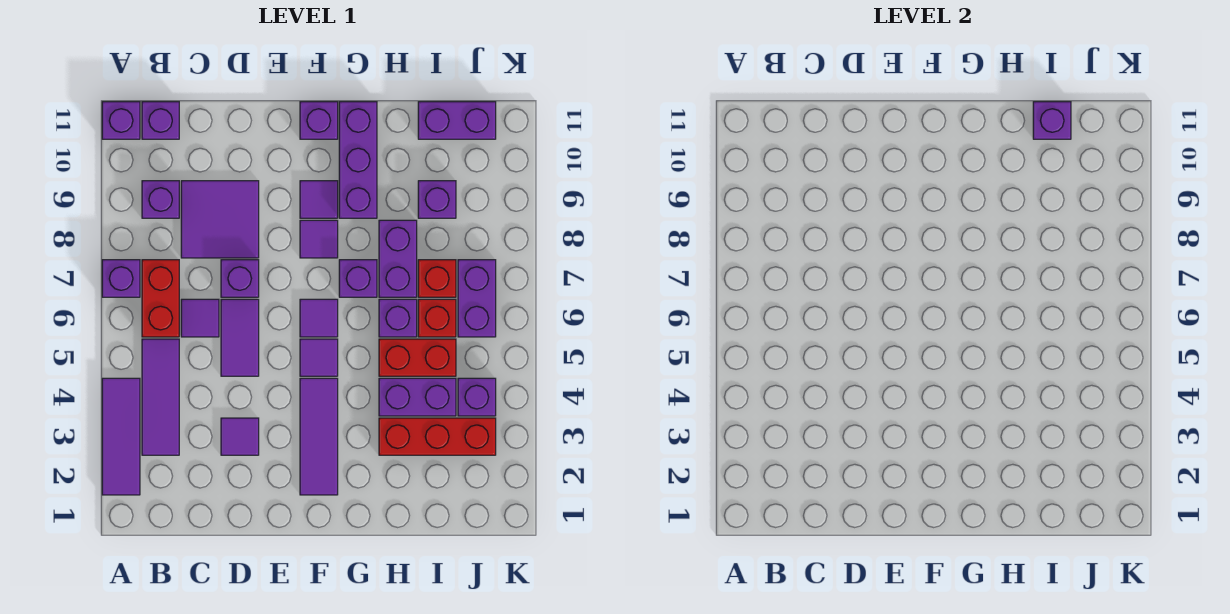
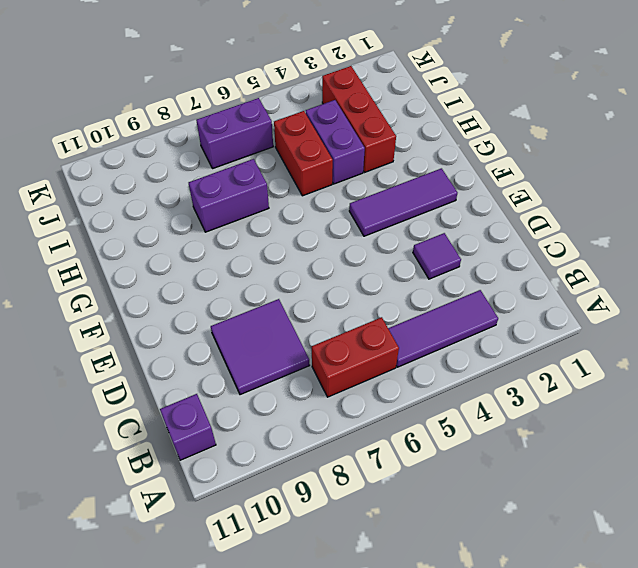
none -> purple 1x3 tile [102,378,140,495]
none -> purple 1x1 brick [102,260,140,297]
none -> purple 1x1 brick [102,102,140,139]
none -> purple 1x1 brick [142,181,179,218]

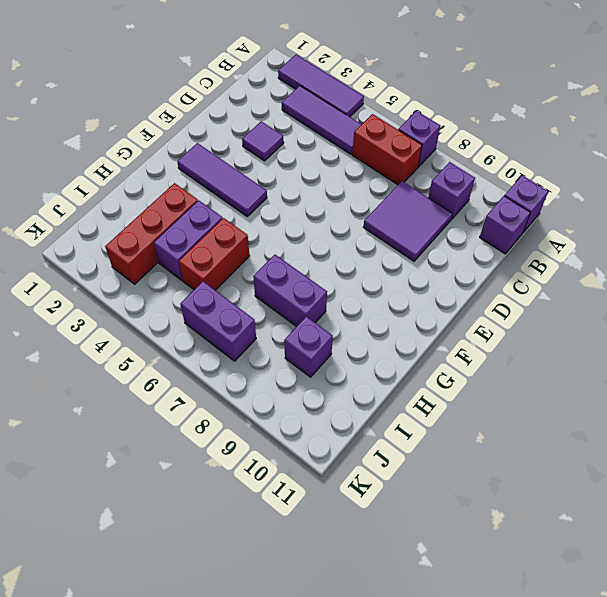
none -> purple 1x1 tile [181,299,219,337]
none -> purple 1x2 tile [221,299,259,376]
none -> purple 1x1 brick [221,260,259,297]
none -> purple 1x1 tile [300,339,338,376]

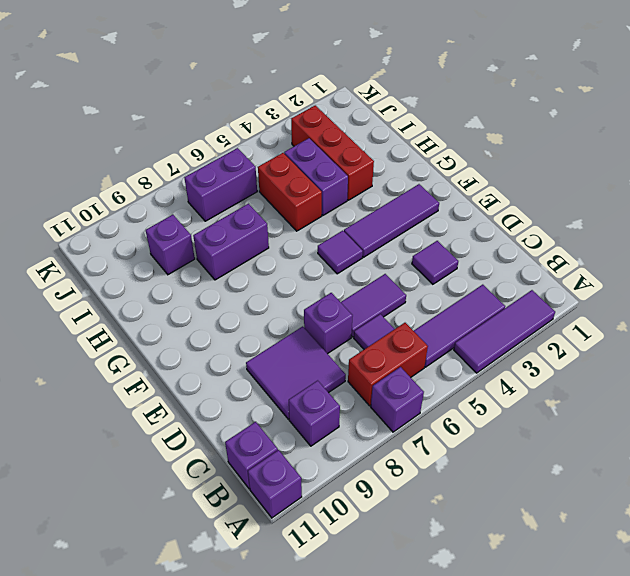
none -> purple 1x1 tile [300,299,338,337]
none -> purple 1x1 tile [300,220,338,258]
none -> purple 1x1 tile [300,181,338,218]
none -> purple 1x1 brick [300,102,338,139]

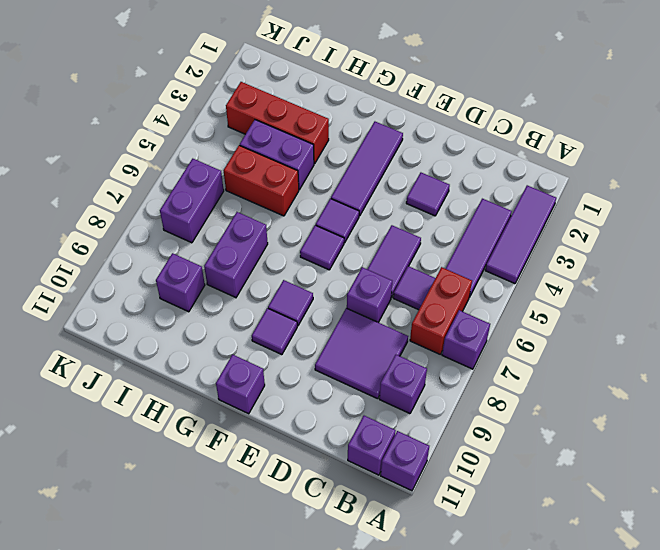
none -> purple 1x1 brick [339,260,377,297]
none -> purple 1x3 brick [339,102,377,218]
none -> purple 1x1 brick [379,299,417,337]
none -> red 1x1 brick [418,299,456,337]

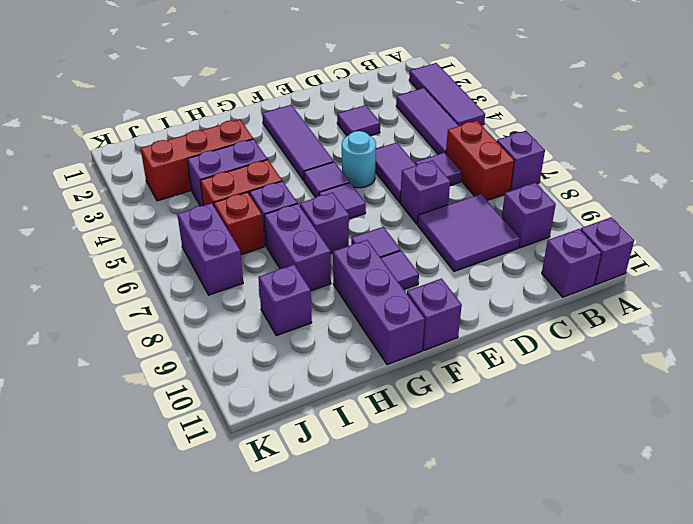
cyan 1x1 round brick [342,131,376,188] -> none
none -> red 1x1 brick [418,260,456,297]
none -> purple 1x2 brick [418,102,496,139]
none -> purple 1x1 brick [458,378,496,416]
none -> purple 1x1 brick [1033,102,1071,139]

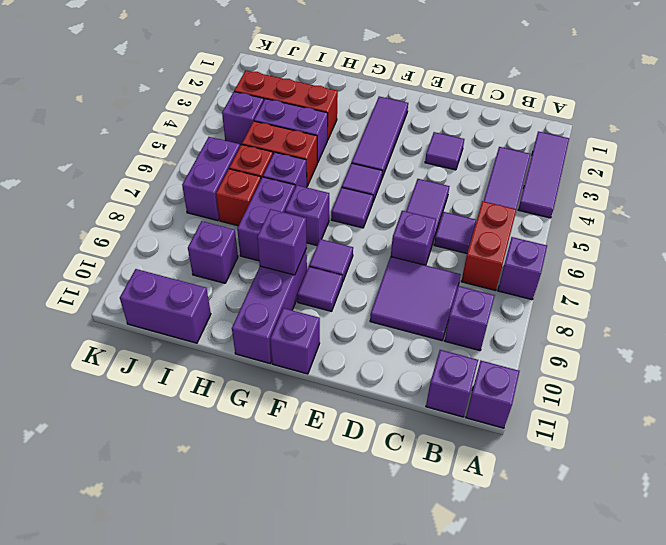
purple 1x1 brick [257,209,307,275] -> purple 1x1 brick moved to [1033,102,1071,139]

